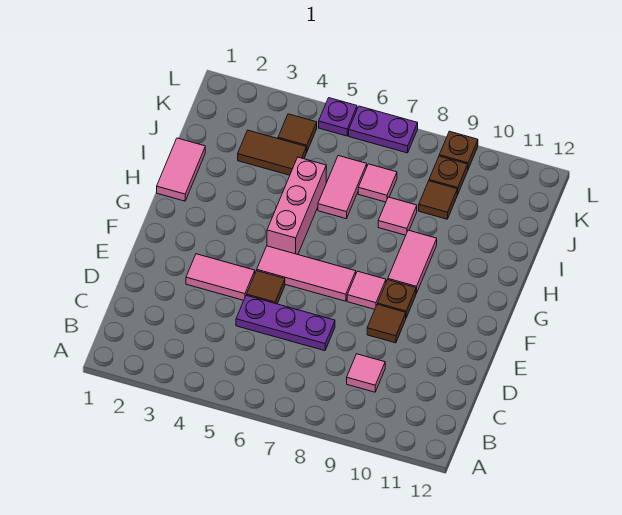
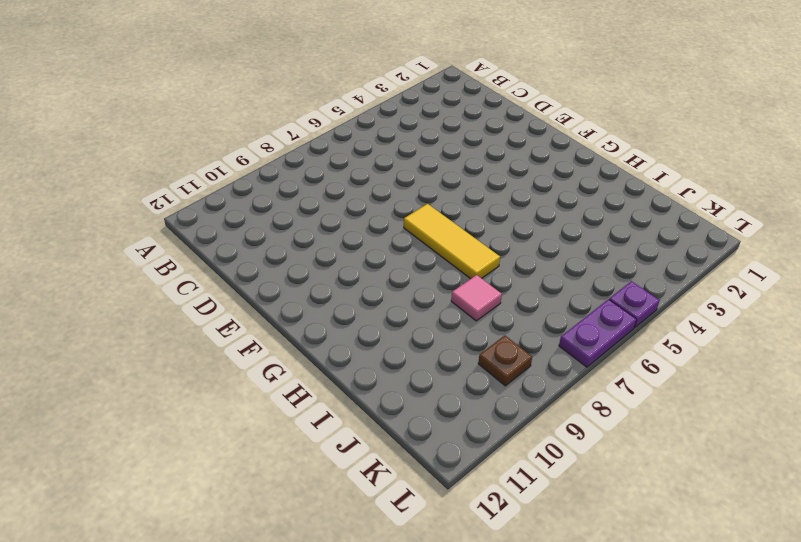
yellow 1x3 tile [404,204,500,279] -> pink 1x3 tile [257,246,356,301]
none -> pink 1x1 tile [347,354,385,392]
none -> purple 1x3 plate [236,295,335,351]
none -> pink 1x2 tile [186,254,255,300]

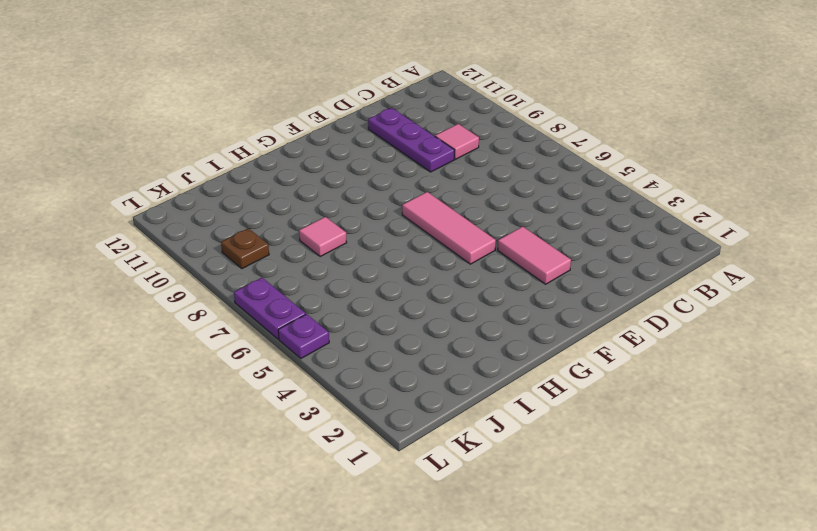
purple 1x3 plate [368,108,455,172] -> purple 1x3 plate moved to [236,295,335,351]
none -> brown 1x1 tile [246,271,285,304]
none -> brown 1x1 tile [367,304,406,343]
none -> pink 1x1 tile [347,271,386,309]

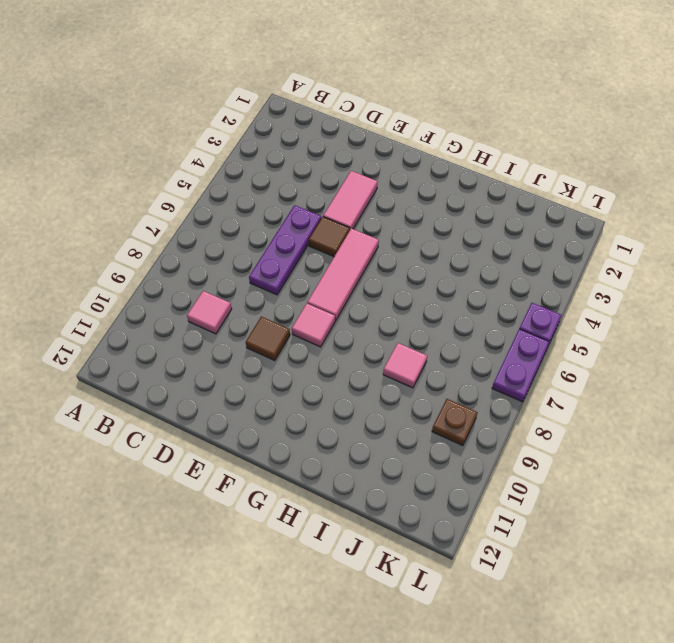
none -> brown 1x1 plate [378,280,416,317]
none -> pink 1x3 brick [267,157,326,255]
none -> pink 1x2 tile [388,230,437,293]

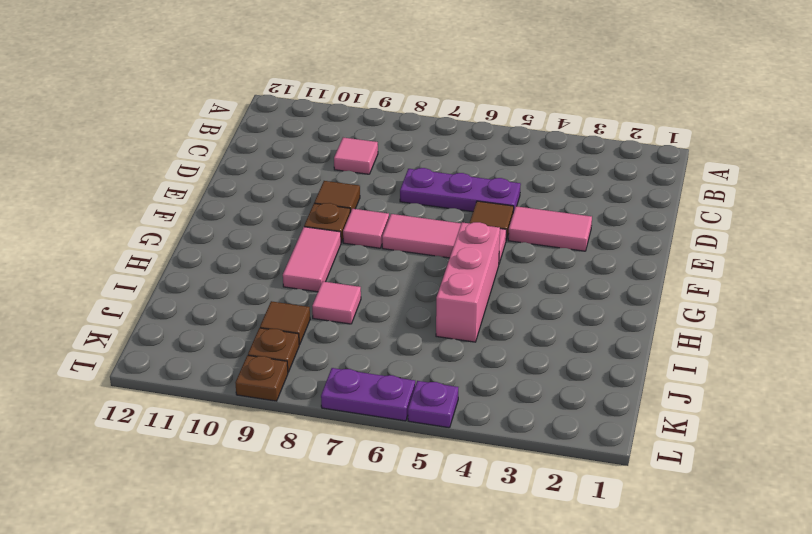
none -> pink 1x2 tile [157,138,205,201]
none -> pink 1x2 tile [318,156,367,219]
none -> brown 1x2 tile [238,130,306,175]

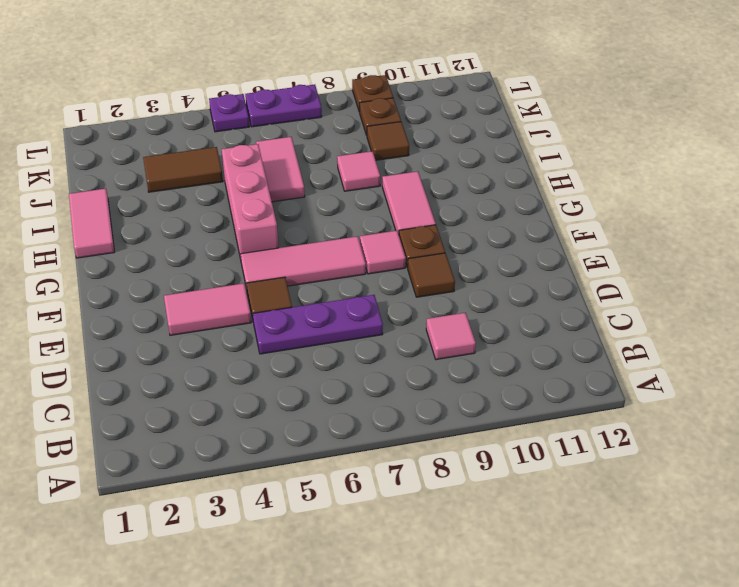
none -> pink 1x1 tile [358,164,397,202]
none -> brown 1x1 tile [278,114,317,152]

